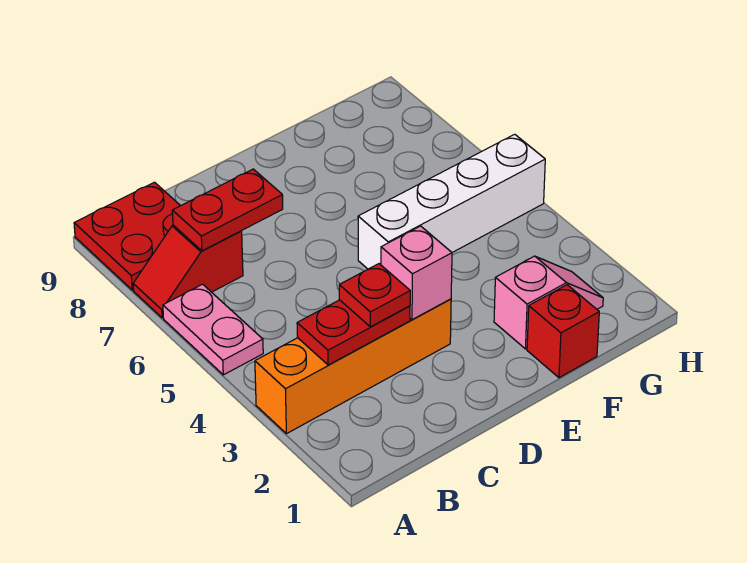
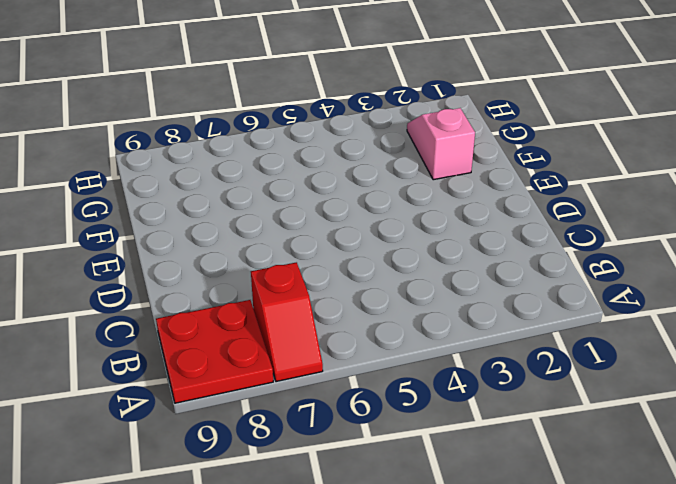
none -> orange 1x4 brick [255,299,451,434]
none -> pink 1x2 plate [163,284,263,375]

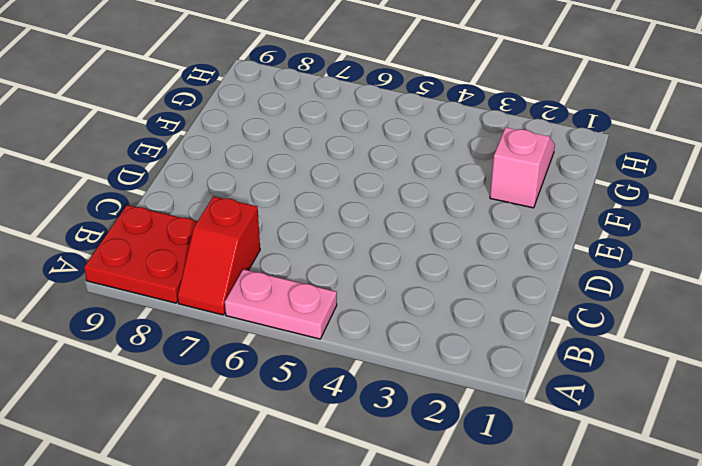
none -> orange 1x4 brick [255,299,451,434]
none -> white 1x4 brick [358,134,545,269]

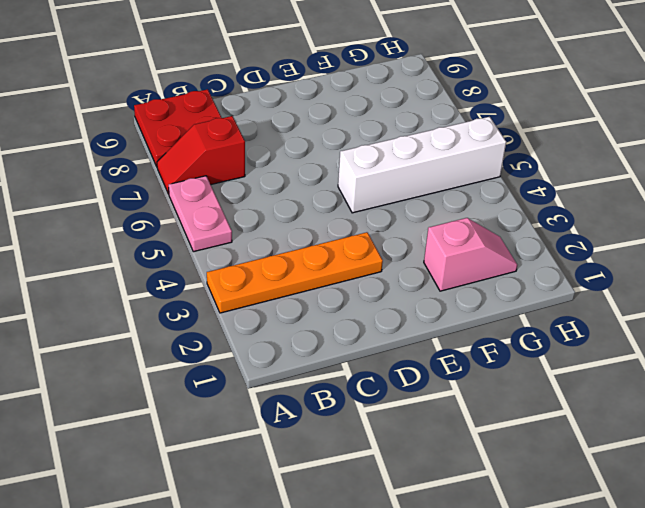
orange 1x4 plate [207,232,383,313] -> orange 1x4 brick [255,299,451,434]
none -> red 1x1 brick [527,285,599,378]
none -> red 1x2 plate [297,300,410,365]

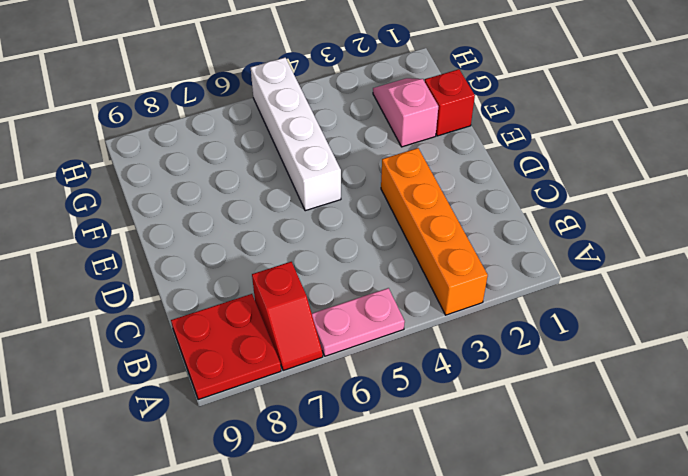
none -> red 1x2 plate [297,300,410,365]
none -> red 1x2 plate [172,169,283,251]

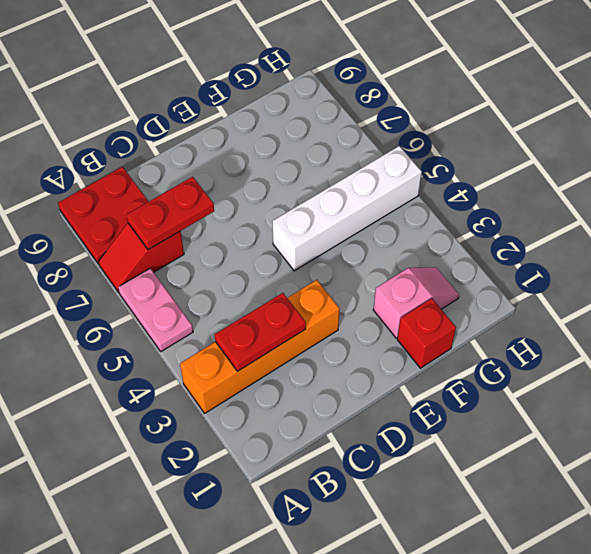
none -> pink 1x1 brick [381,226,452,320]
none -> red 1x1 plate [339,264,410,327]

